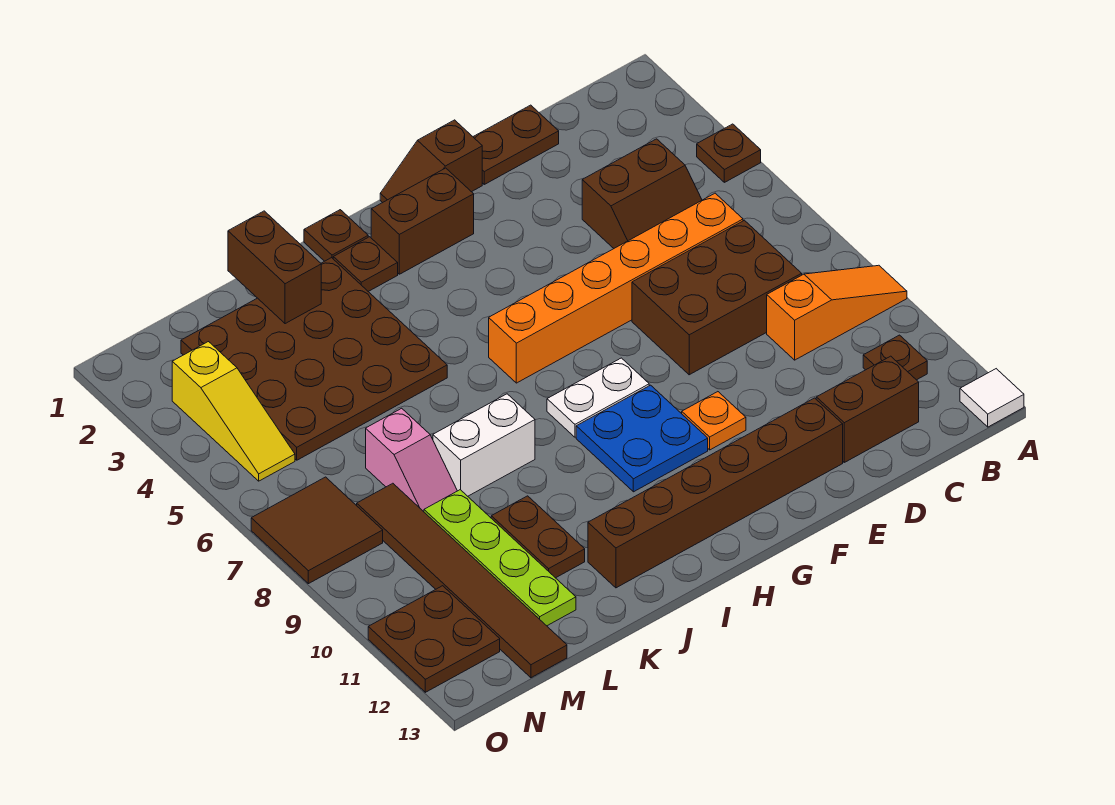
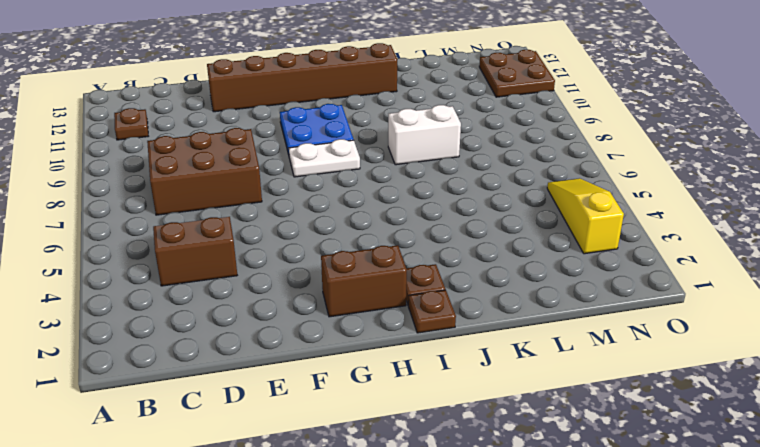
none -> brown 1x1 plate [697,124,761,182]
none -> orange 1x3 slope [767,265,907,360]
none -> white 1x1 tile [960,369,1024,427]

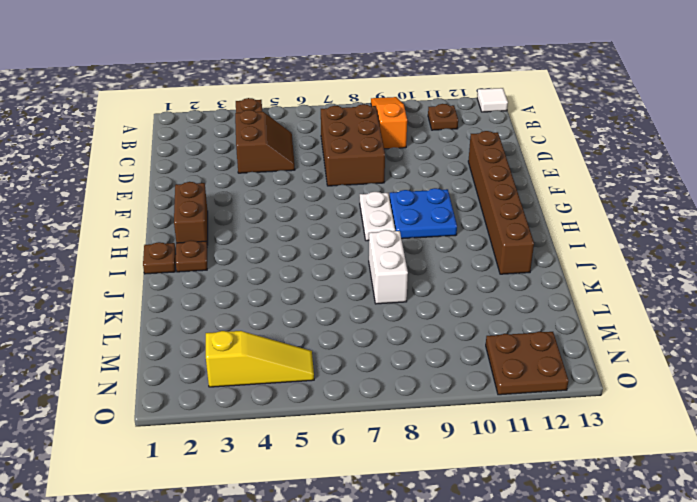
none -> orange 1x6 brick [489,193,743,383]
none -> brown 1x2 brick [816,356,919,462]
none -> brown 1x2 plate [473,105,559,184]

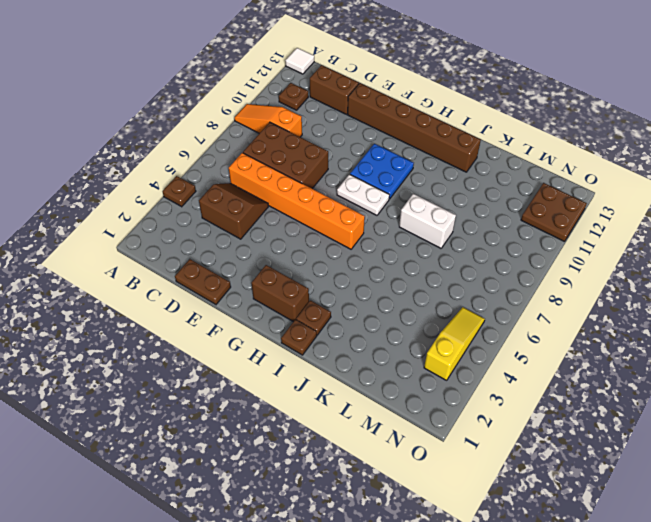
none -> brown 1x2 slope [380,120,482,203]
none -> orange 1x1 plate [682,392,746,450]
none -> brown 4x4 plate [181,258,447,460]

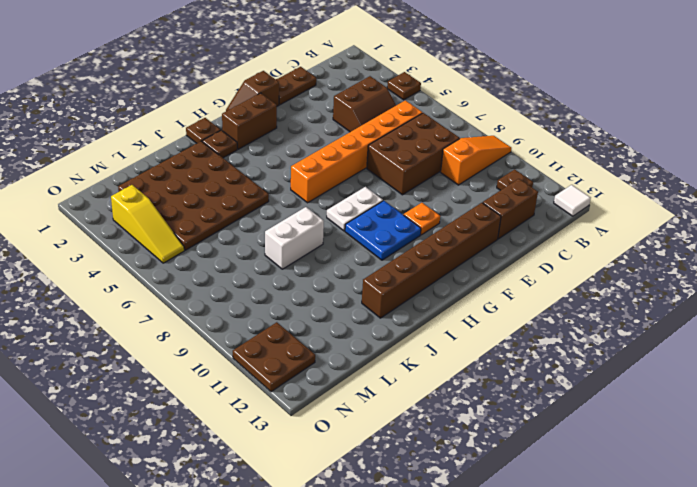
none -> brown 1x2 plate [491,496,585,578]
none -> pink 1x2 slope [366,408,457,512]
none -> lime 1x4 plate [424,490,576,626]

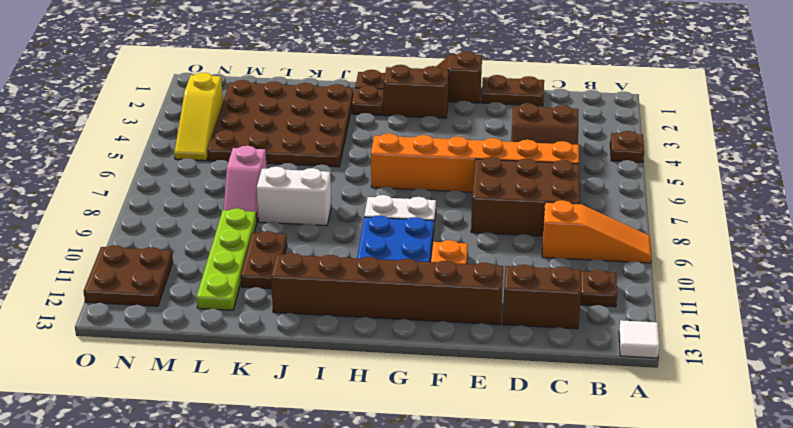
none -> brown 1x6 tile [357,483,567,678]
none -> brown 2x2 tile [251,477,383,584]
none -> brown 1x2 brick [228,211,321,324]

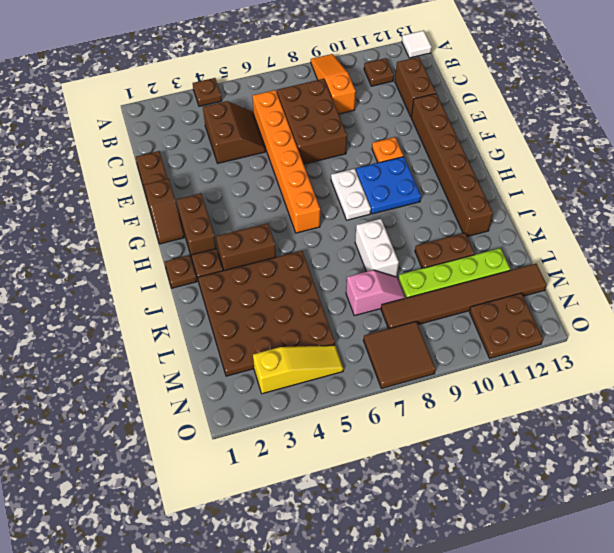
brown 1x2 brick [216,223,276,270] -> brown 1x2 brick moved to [228,211,321,324]

